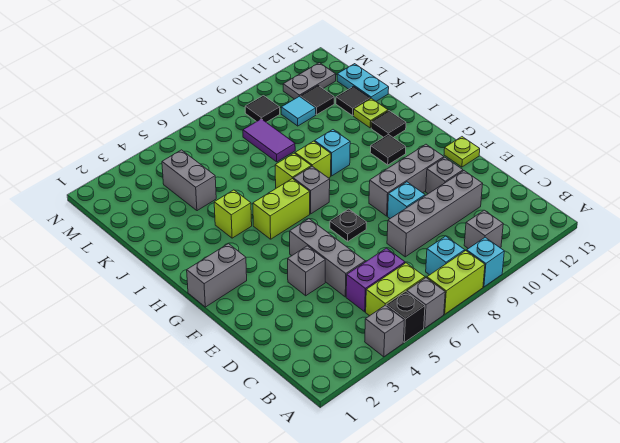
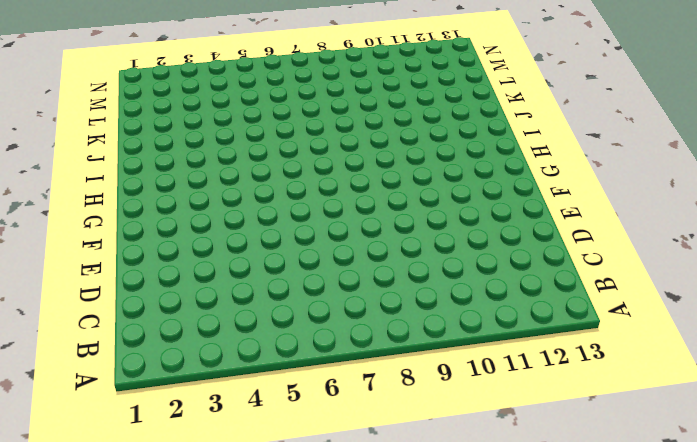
none -> grey 1x1 brick [365,305,404,357]
none -> black 1x1 brick [386,291,425,342]
none -> grey 1x1 brick [407,278,445,328]
none -> lime 1x2 brick [427,251,485,314]

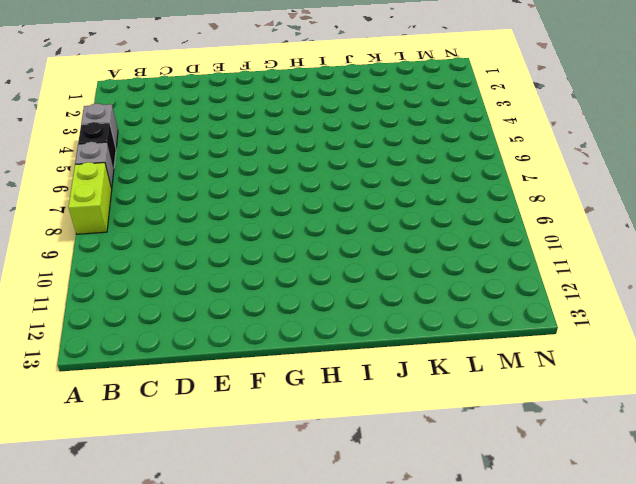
none -> cyan 1x1 brick [467,237,504,287]
none -> lime 1x2 brick [366,263,425,316]
none -> cyan 1x1 brick [426,236,465,275]
none -> grey 1x1 brick [464,210,503,249]

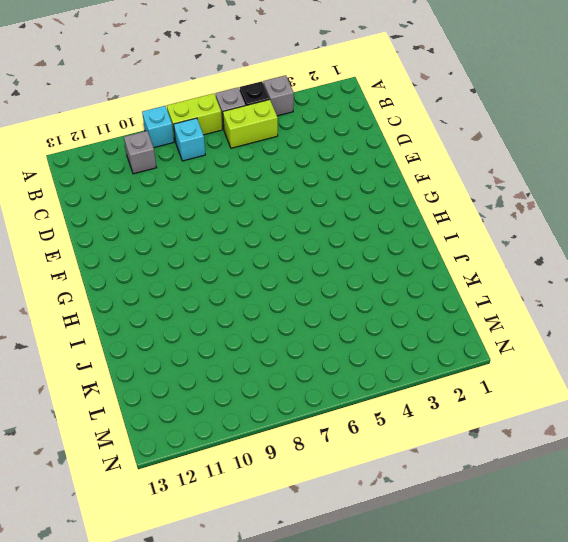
none -> purple 1x2 brick [346,248,405,312]
none -> grey 1x3 brick [290,219,365,297]
none -> grey 1x4 brick [387,171,483,257]
none -> grey 1x1 brick [288,246,325,296]

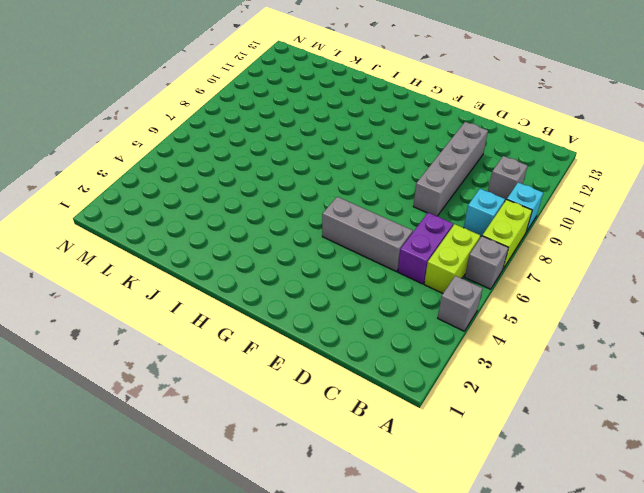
none -> black 1x1 brick [386,291,425,342]
none -> grey 1x1 brick [288,246,325,296]
none -> cyan 1x1 brick [388,182,425,218]
none -> grey 1x1 brick [426,157,463,194]

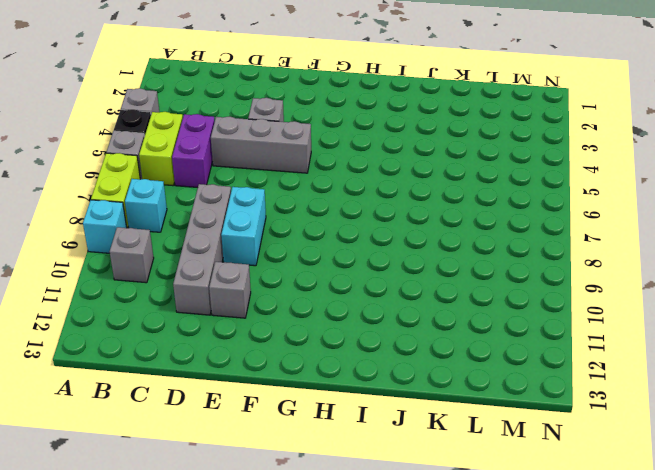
cyan 1x2 brick [221,187,266,266] -> cyan 1x1 brick [388,182,425,218]
none -> black 1x1 plate [330,209,367,241]
none -> grey 1x3 brick [369,144,444,216]
none -> lime 1x1 plate [444,137,480,167]
none -> grey 1x2 brick [187,244,247,307]

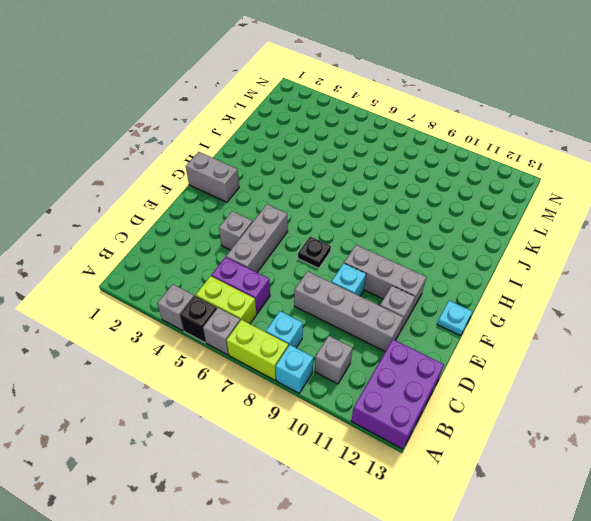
purple 2x3 brick [351,339,444,449] -> none
cyan 1x1 plate [437,301,472,336] -> lime 1x1 plate [444,137,480,167]
none -> lime 1x2 brick [253,179,310,239]
none -> grey 1x1 brick [293,166,330,214]
none -> black 1x1 tile [370,134,406,165]
none -> lime 1x1 brick [214,190,252,238]

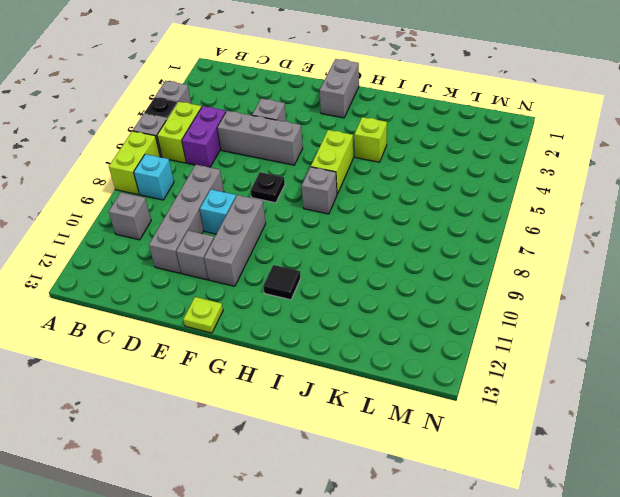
none -> cyan 1x1 brick [467,237,504,287]
none -> lime 1x1 brick [275,153,311,188]
none -> lime 1x1 brick [295,141,331,178]
none -> cyan 1x1 brick [315,130,350,176]

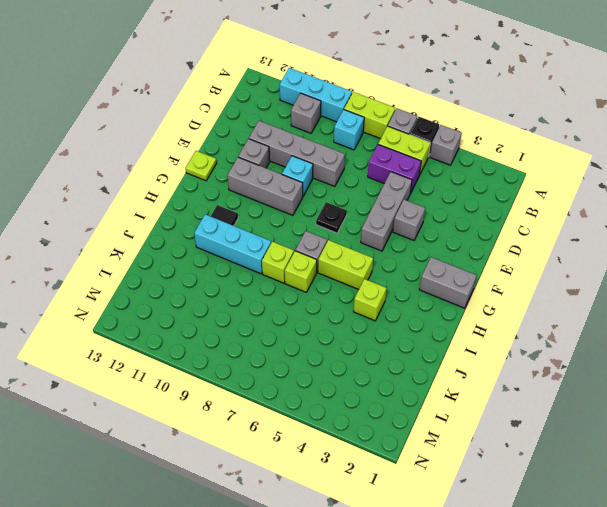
cyan 1x3 brick [280,68,352,122] -> cyan 1x1 brick [467,237,504,287]
cyan 1x3 brick [194,214,271,274] -> cyan 1x1 brick [315,130,350,176]
none -> black 1x1 tile [371,111,406,137]
none -> lime 1x1 plate [354,98,388,128]
none -> grey 1x2 brick [162,150,216,211]
none -> purple 1x2 tile [243,119,295,162]

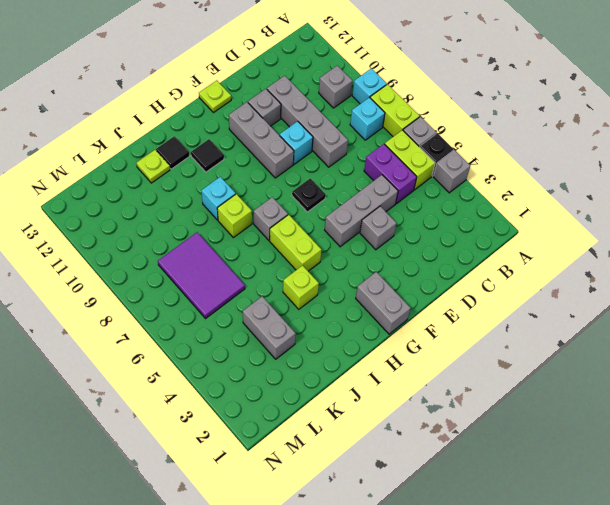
grey 1x2 brick [243,296,296,359] -> grey 1x2 brick turned to [162,150,216,211]
purple 2x3 tile [158,232,245,318] -> purple 1x2 tile [243,119,295,162]
none -> lime 1x1 brick [275,153,311,188]
none -> black 1x1 tile [336,86,370,116]
none -> cyan 1x2 plate [337,64,389,101]
none -> cyan 1x1 tile [281,96,316,126]

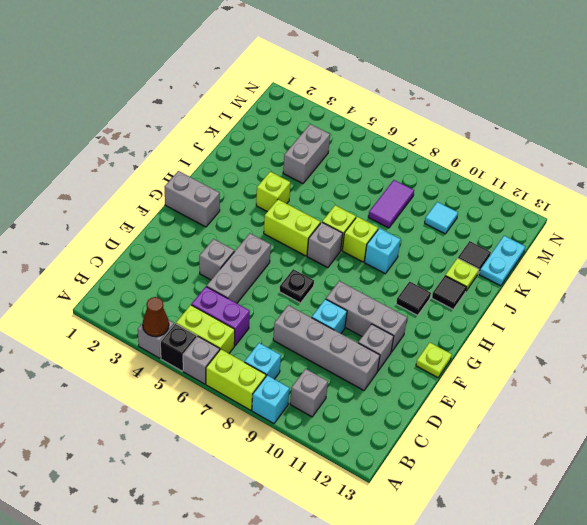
brown 1x1 cone [143,297,169,336] -> none
none -> black 1x1 tile [300,86,334,115]
none -> black 1x1 tile [245,95,280,122]
none -> grey 1x2 plate [283,63,336,99]

